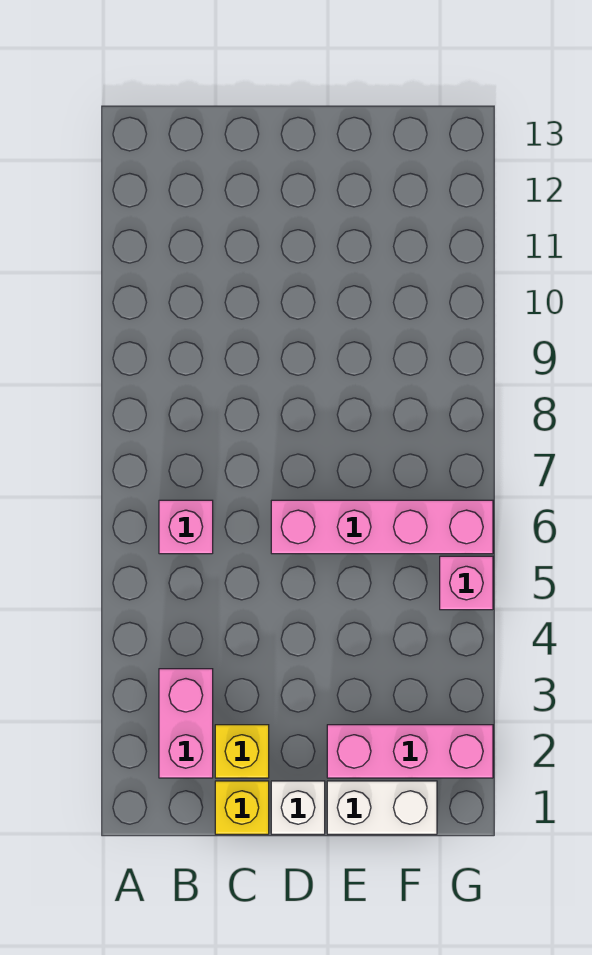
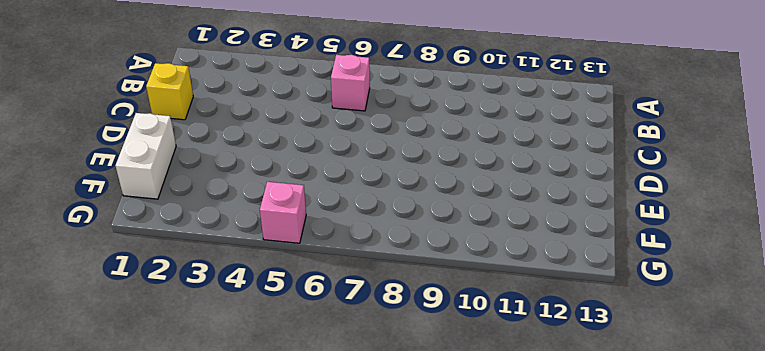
none -> pink 1x2 brick [159,669,213,778]
none -> yellow 1x1 brick [215,725,269,778]

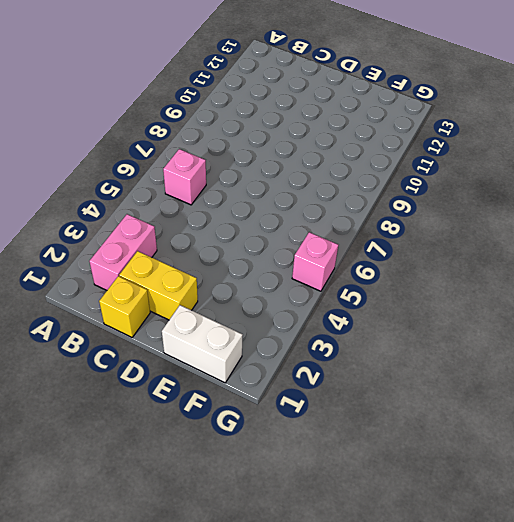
yellow 1x2 brick [119,251,198,320] -> yellow 1x1 brick [215,725,269,778]
none -> white 1x1 brick [271,781,325,834]
none -> pink 1x4 brick [271,500,493,554]

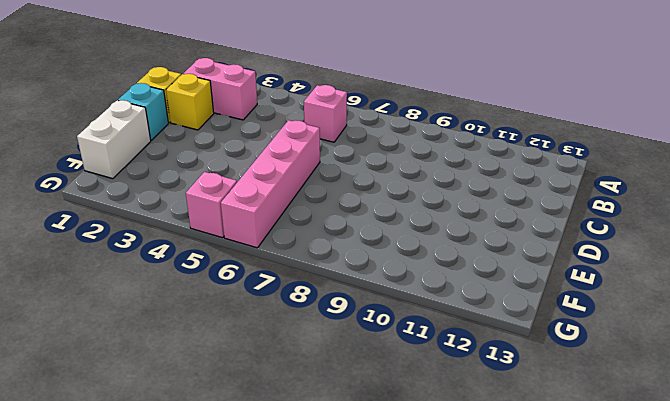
cyan 1x1 brick [118,83,168,140] -> white 1x1 brick [271,781,325,834]
none -> pink 1x3 brick [327,725,493,778]

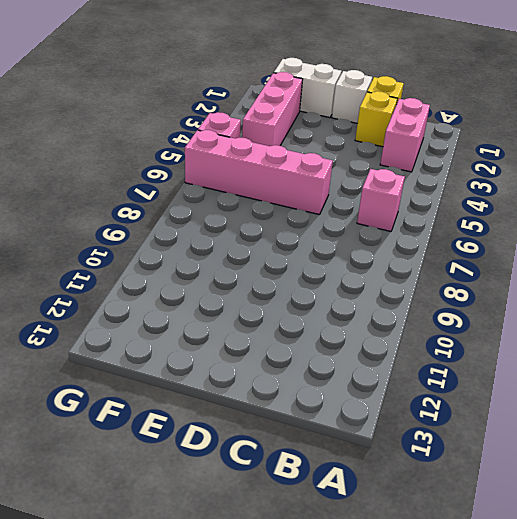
pink 1x3 brick [242,72,303,146] -> pink 1x3 brick turned to [327,725,493,778]

